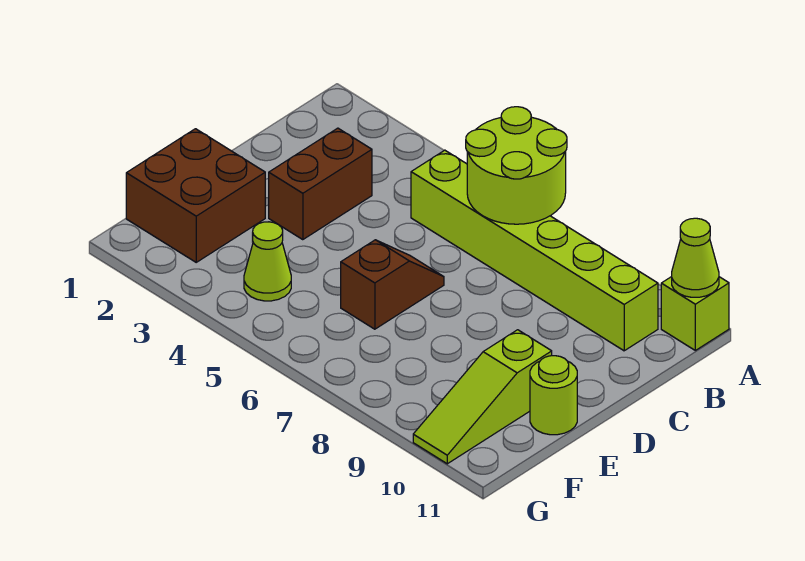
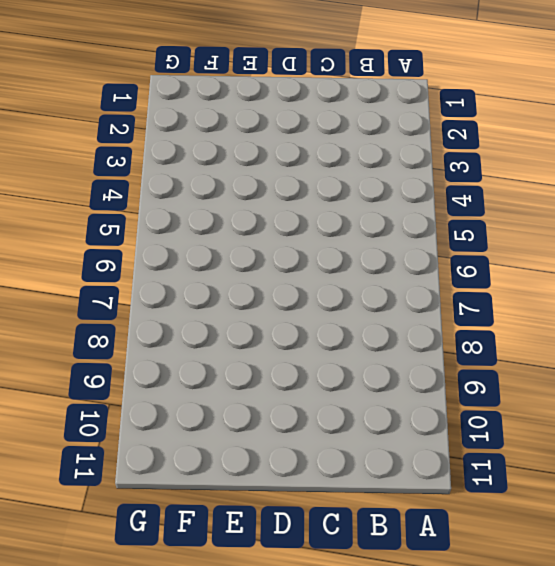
none -> lime 1x1 brick [661,277,729,350]
none -> lime 1x6 brick [411,150,658,351]

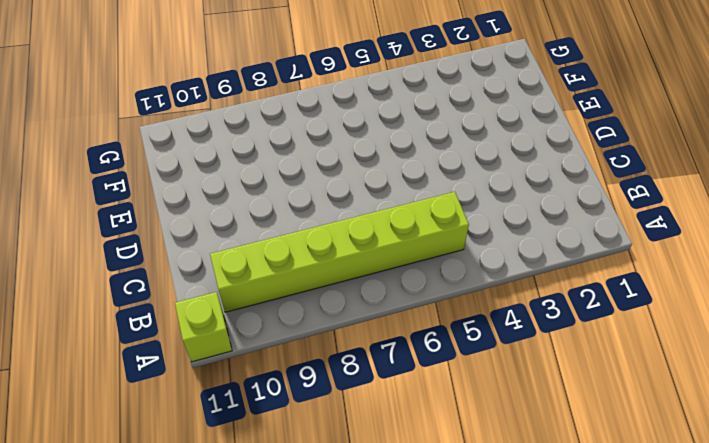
none -> brown 1x2 brick [269,128,372,240]
none -> brown 1x2 slope [341,240,444,329]

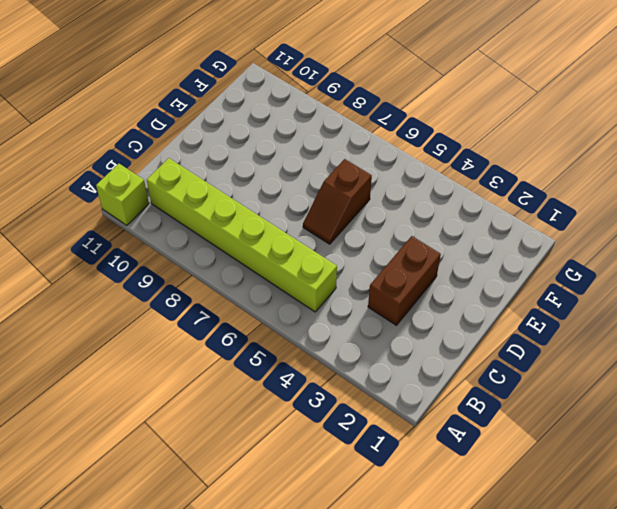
none -> brown 2x2 brick [126,129,265,262]
none -> lime 1x3 slope [413,330,552,464]

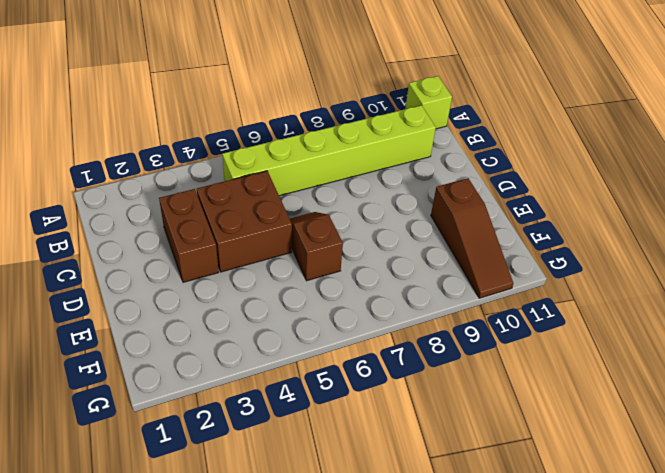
brown 2x2 brick [197,171,292,272] -> brown 2x2 brick moved to [126,129,265,262]
brown 1x3 slope [431,178,513,298] -> lime 1x3 slope [413,330,552,464]
none -> lime 1x1 round brick [530,356,577,435]
none -> lime 1x1 cone [244,222,291,301]

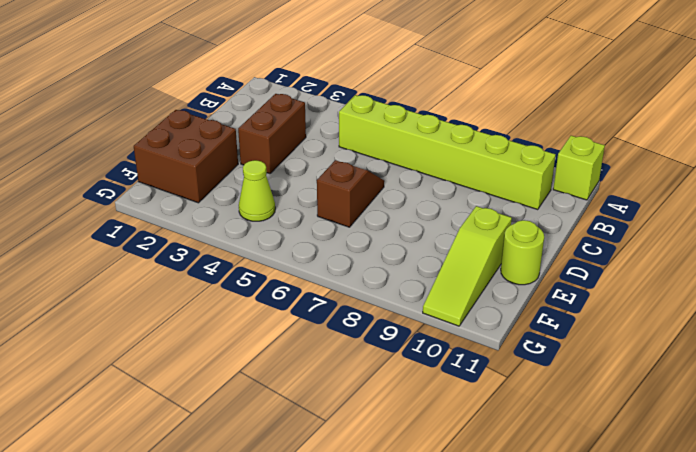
none -> lime 2x2 round brick [466,107,567,224]
none -> lime 1x1 cone [672,218,719,297]

